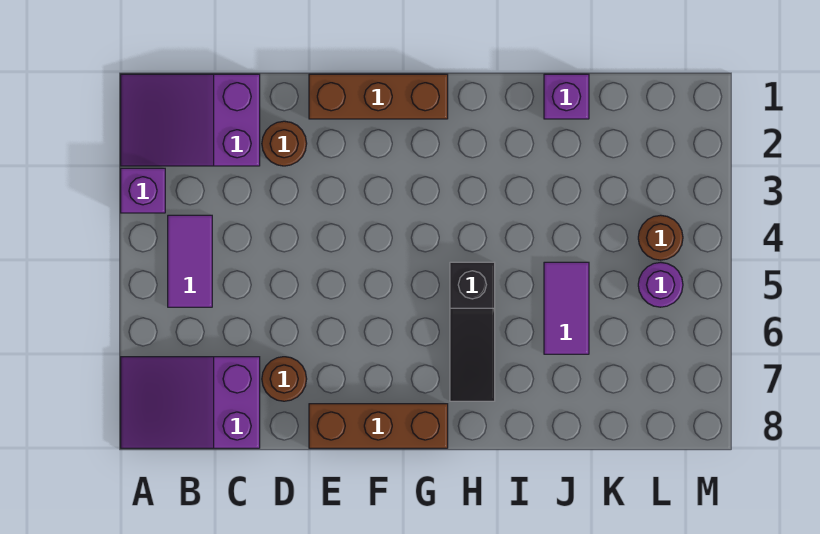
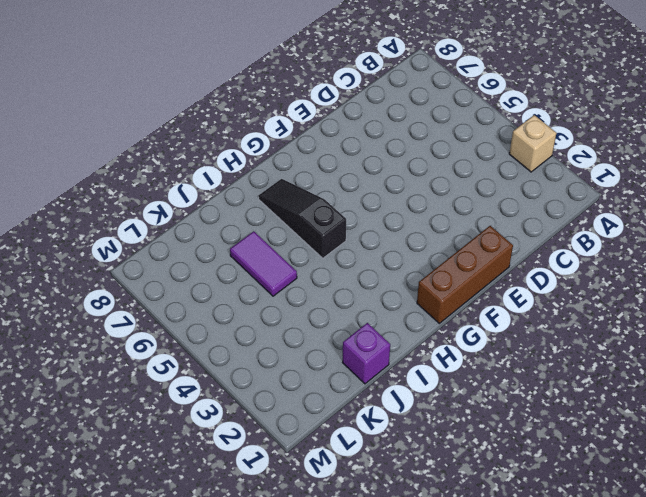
tan 1x1 brick [509,115,556,172] -> purple 1x1 brick [121,168,165,213]
none -> purple 2x3 slope [121,74,260,166]
none -> purple 2x3 slope [121,357,260,448]
none -> purple 1x2 tile [168,215,212,307]

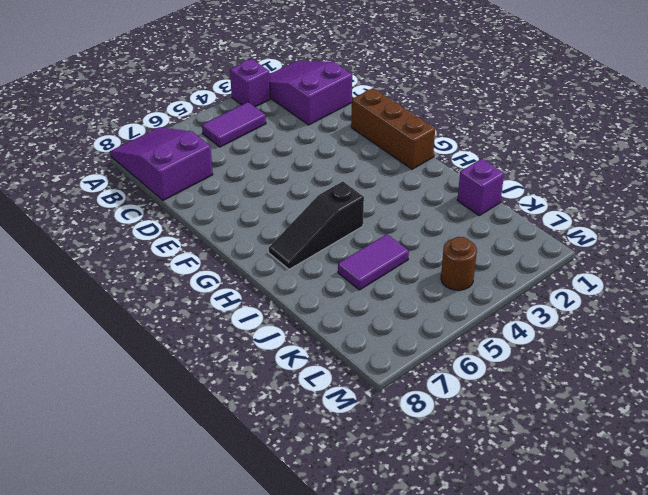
none -> brown 1x1 round brick [262,121,307,166]
none -> brown 1x1 round brick [262,357,307,401]
none -> brown 1x3 brick [309,404,448,448]

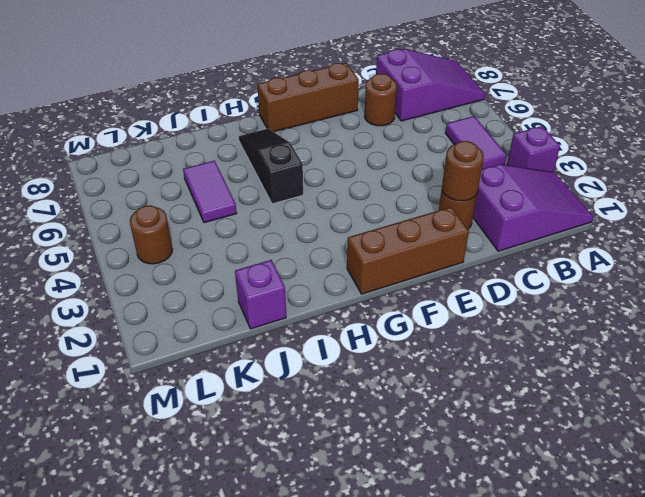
brown 1x1 round brick [442,141,484,201] -> none
none -> purple 1x1 round brick [638,262,683,307]

